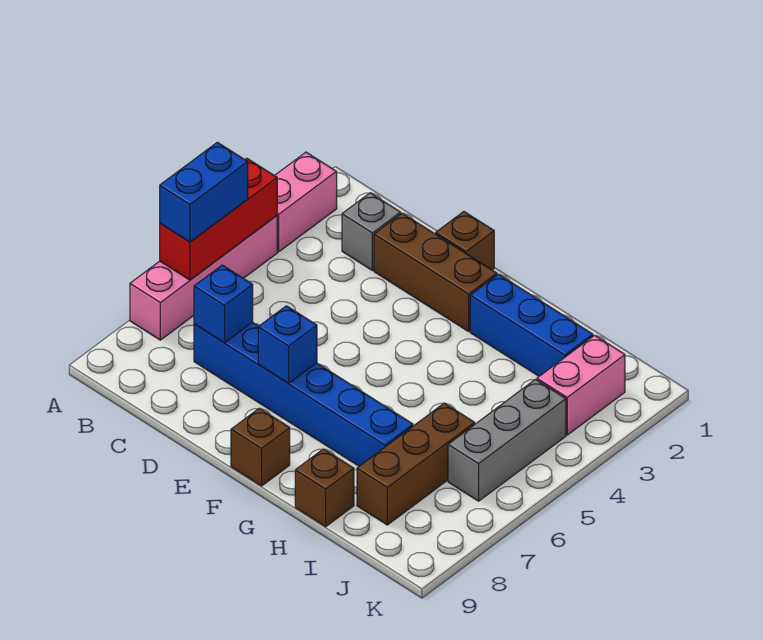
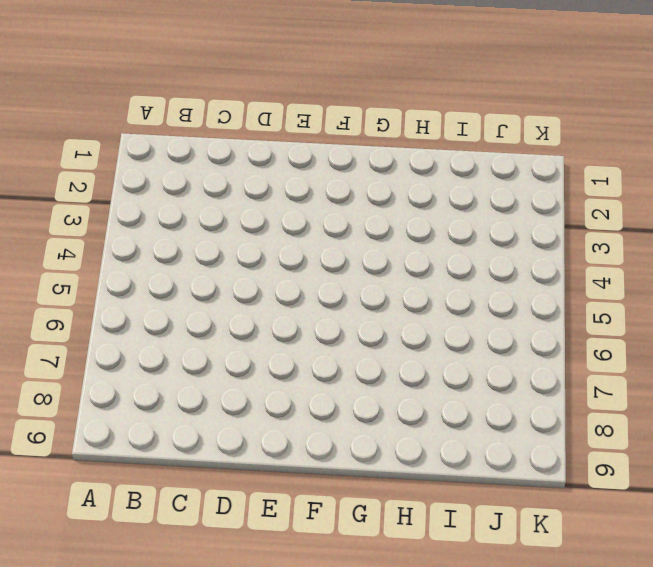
none -> pink 1x2 brick [275,152,337,252]
none -> pink 1x4 brick [130,216,277,340]
none -> grey 1x1 brick [342,193,401,270]

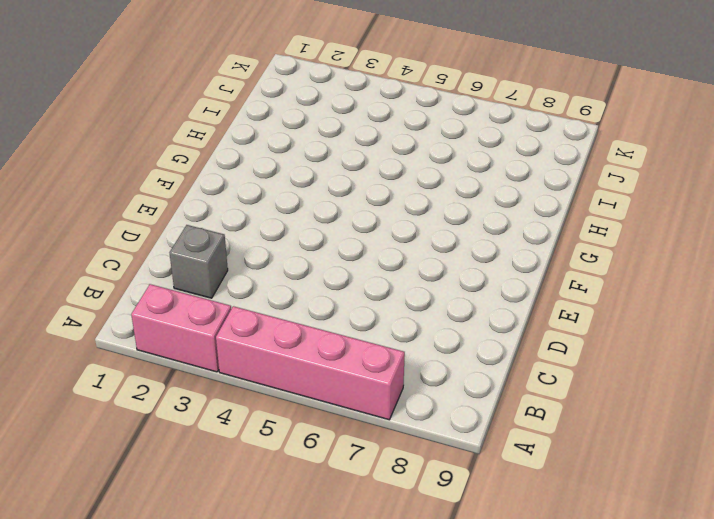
none -> blue 1x6 brick [194,322,413,466]
none -> brown 1x3 brick [374,213,497,331]
none -> brown 1x1 brick [436,212,494,270]

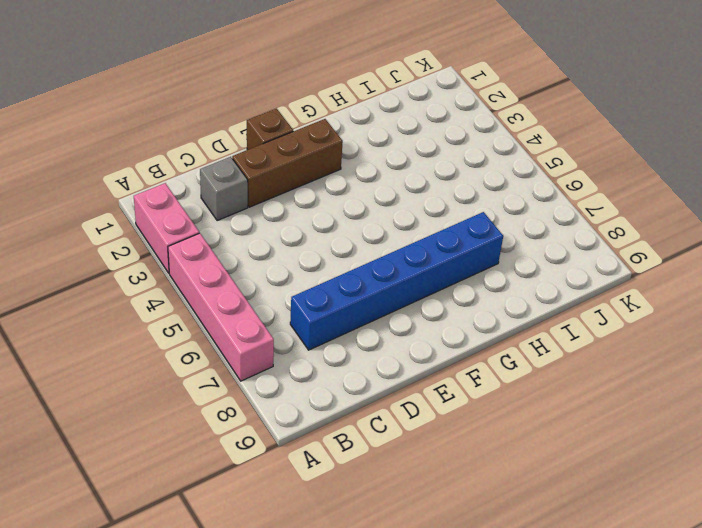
none -> brown 1x1 brick [231,408,290,486]
none -> blue 1x3 brick [470,274,593,376]
none -> brown 1x1 brick [295,449,354,527]

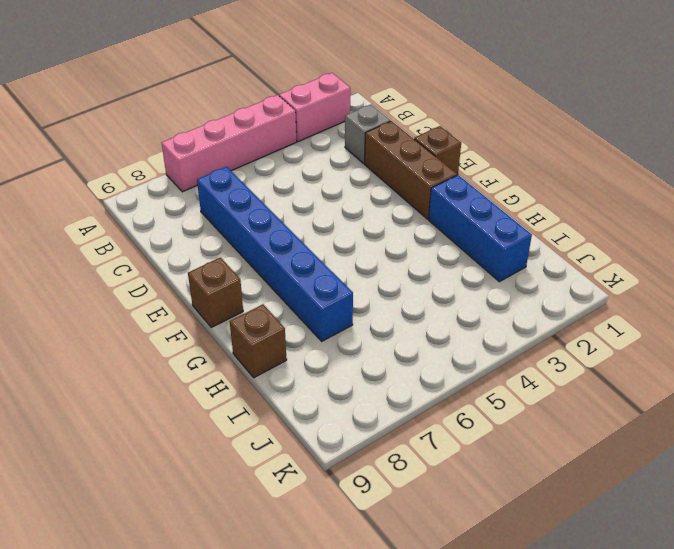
none -> brown 1x3 brick [357,403,475,525]
none -> pink 1x2 brick [537,335,625,435]
none -> grey 1x3 brick [448,379,566,501]

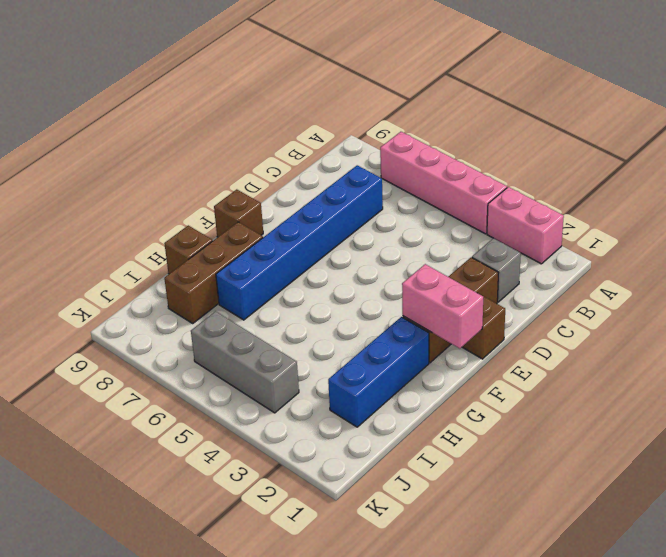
pink 1x2 brick [402,264,483,348] -> pink 1x2 brick moved to [537,335,625,435]
brown 1x3 brick [164,222,263,323] -> brown 1x3 brick turned to [357,403,475,525]
none -> red 1x3 brick [160,158,277,280]
none -> blue 1x1 brick [194,265,253,343]
none -> blue 1x1 brick [258,306,317,384]

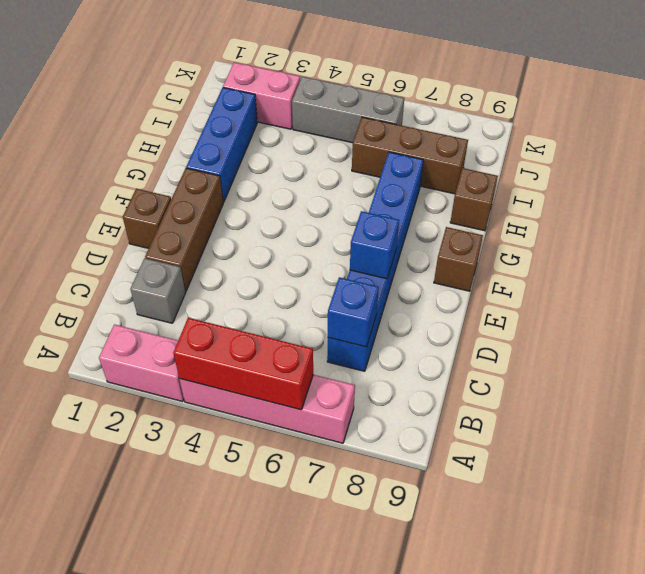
none -> blue 1x2 brick [160,142,248,242]

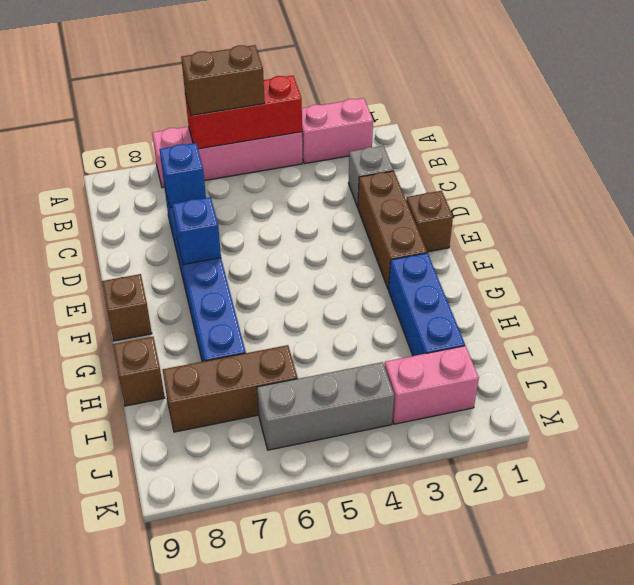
brown 1x2 brick [181,45,265,115] -> blue 1x2 brick [160,142,248,242]

